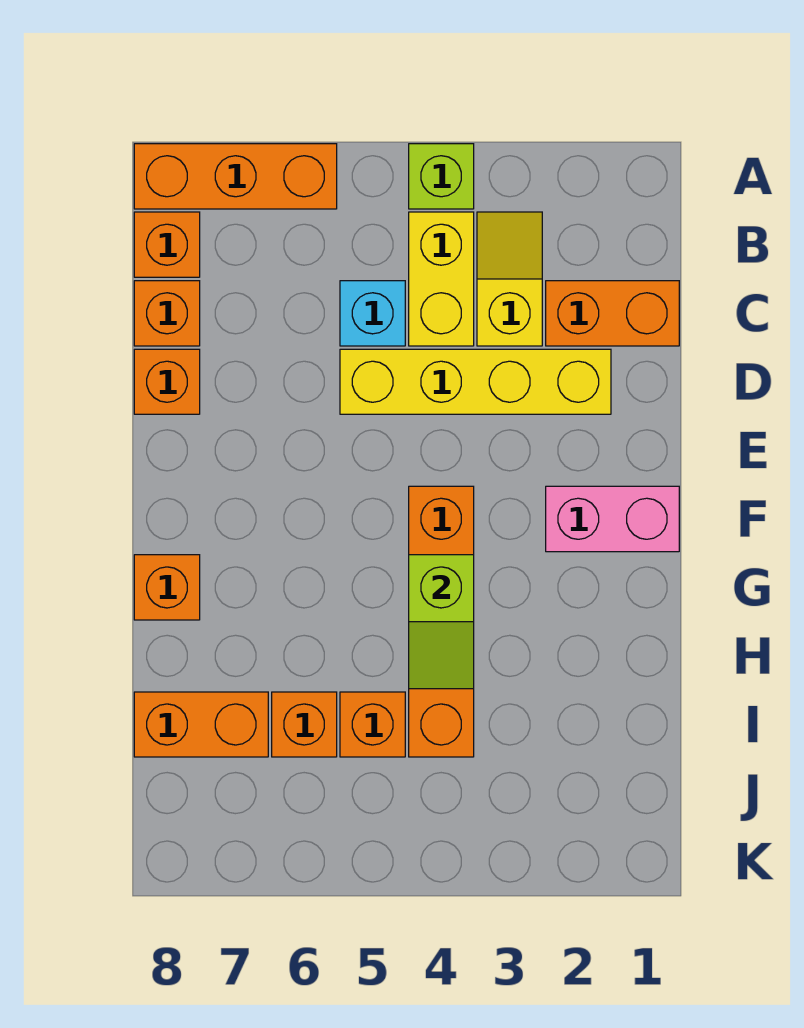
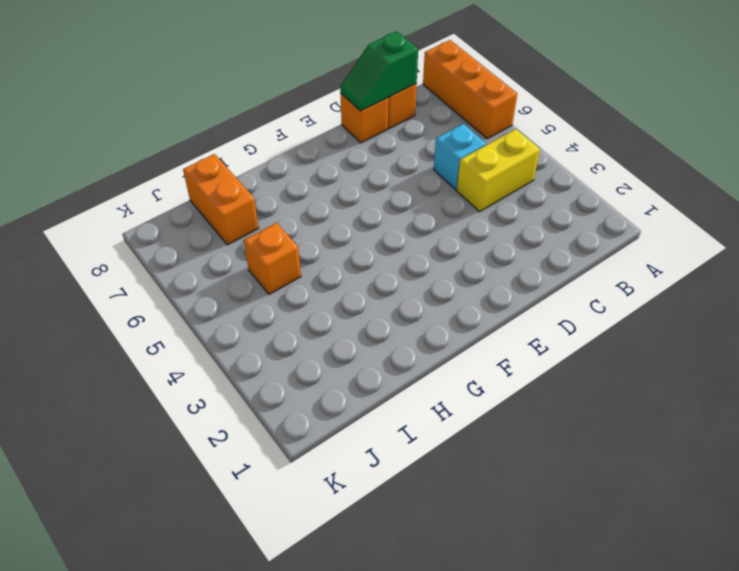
green 1x2 slope [340,31,418,111] -> none
none -> lime 1x1 brick [409,144,474,209]
none -> yellow 1x2 slope [477,212,542,346]
none -> orange 1x1 brick [134,212,200,277]

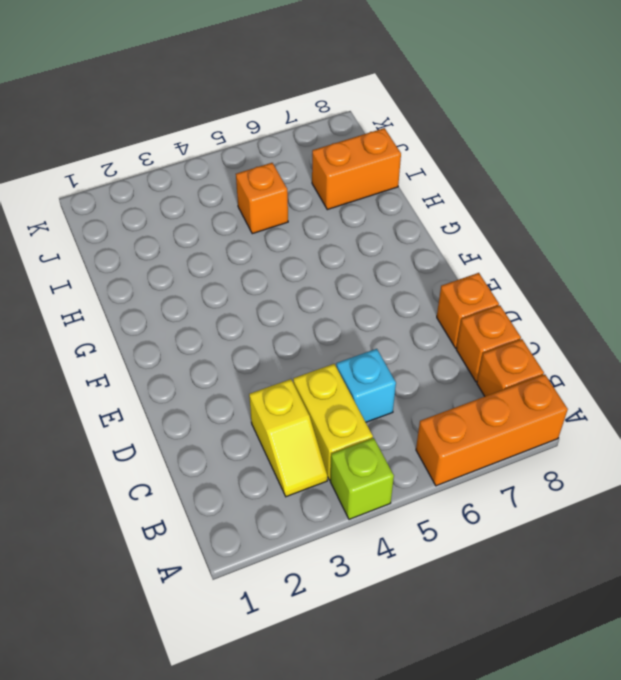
none -> orange 1x2 brick [546,281,679,346]
none -> yellow 1x4 brick [340,349,611,414]
none -> pink 1x2 brick [546,486,679,552]

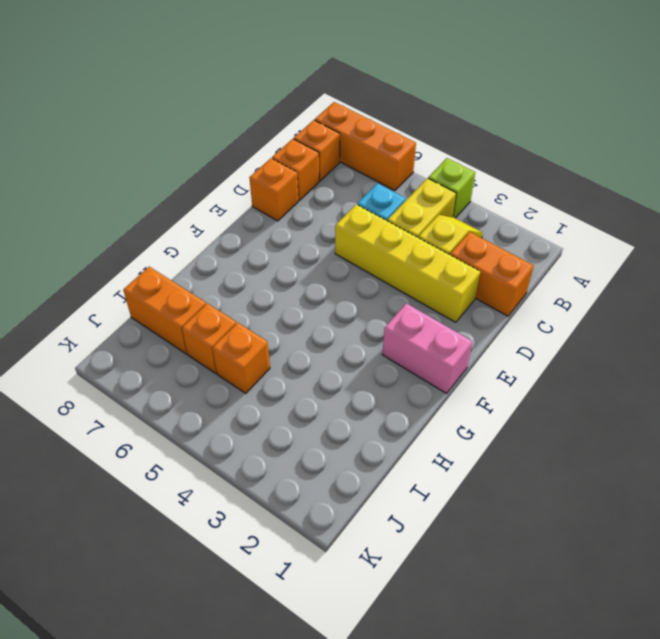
none -> orange 1x4 brick [409,486,474,757]
none -> orange 1x1 brick [134,555,200,620]
none -> lime 1x2 slope [409,555,474,689]

